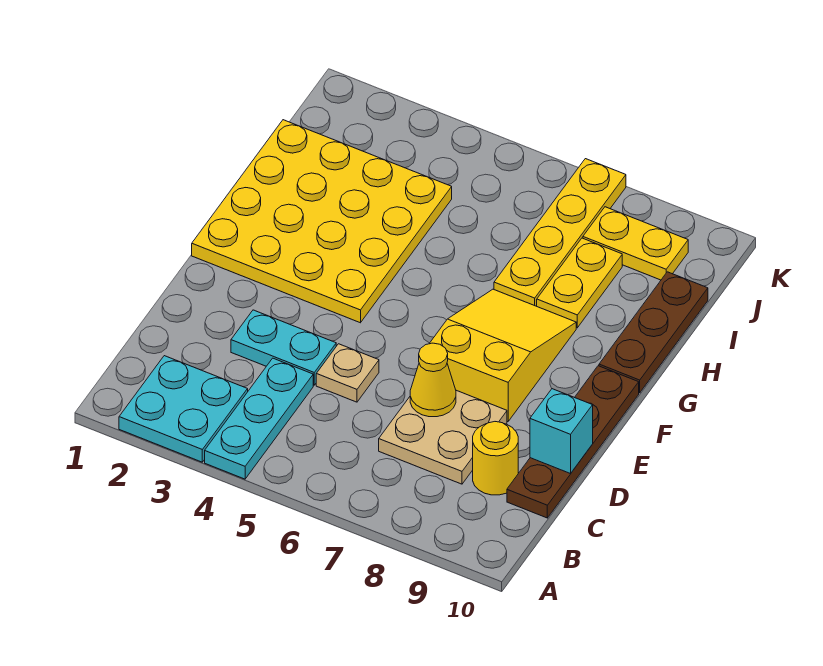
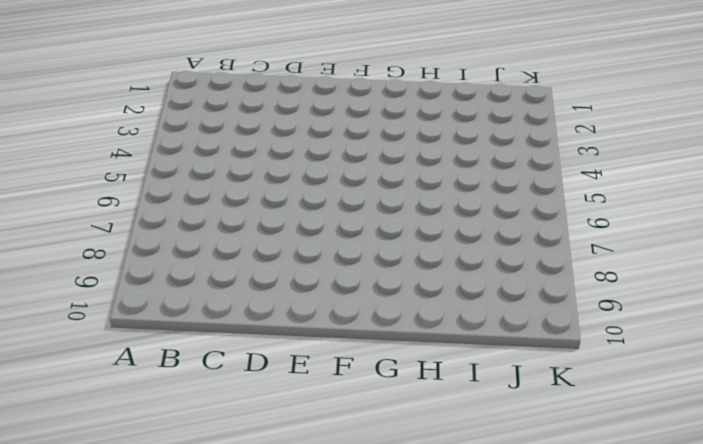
none -> cyan 2x2 plate [119,356,248,462]
none -> cyan 1x3 plate [205,358,313,479]
none -> tan 2x2 plate [379,390,507,484]

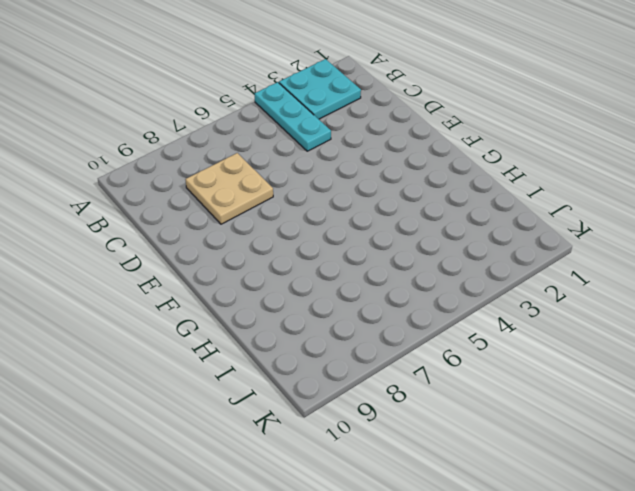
none -> yellow 1x1 round brick [473,422,518,495]
none -> brown 1x4 plate [507,366,639,518]
none -> cyan 1x2 plate [231,310,336,385]

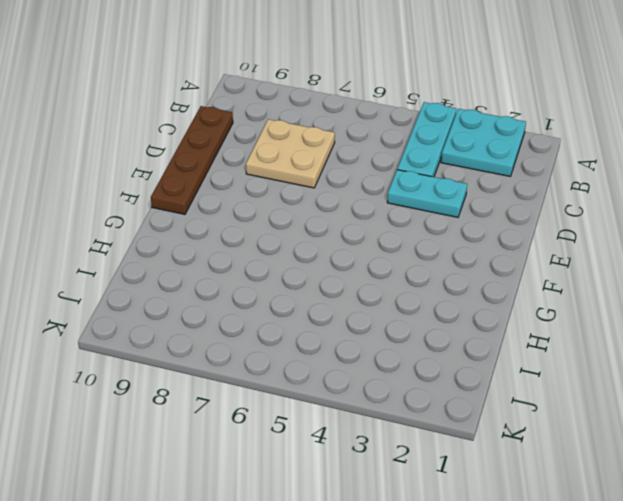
none -> yellow 1x1 round brick [473,422,518,495]
none -> tan 1x1 plate [316,344,379,402]
none -> yellow 2x3 slope [429,289,576,422]

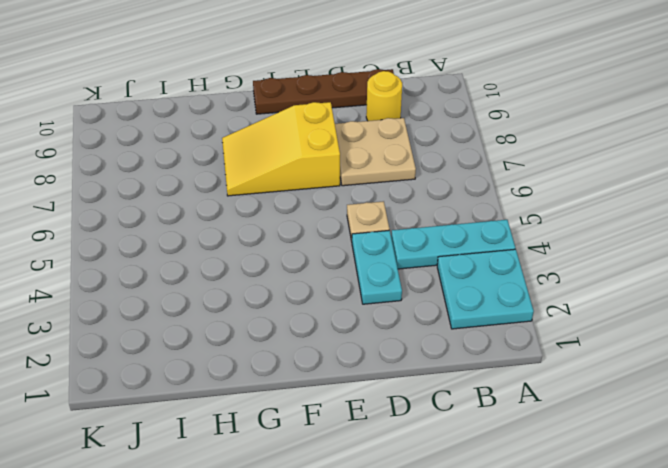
none -> yellow 4x4 plate [192,120,452,323]
none -> brown 1x3 plate [599,272,708,393]
none -> yellow 1x4 plate [494,159,626,306]

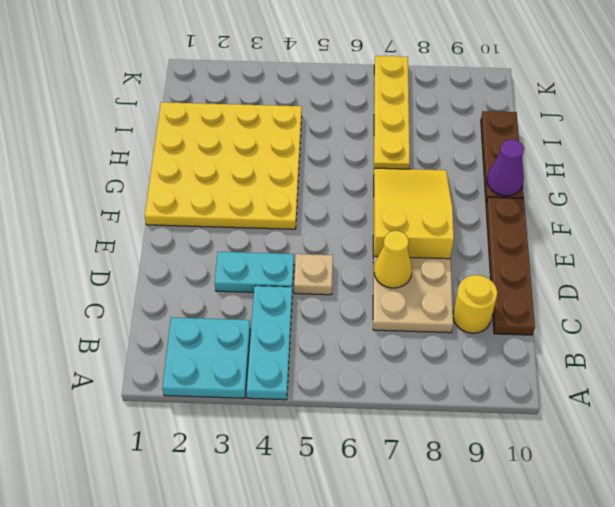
purple 1x1 cone [487,139,524,196] -> none
none -> yellow 1x2 plate [537,238,622,328]
none -> yellow 1x2 plate [583,207,688,280]
none -> cyan 1x1 brick [530,389,593,474]

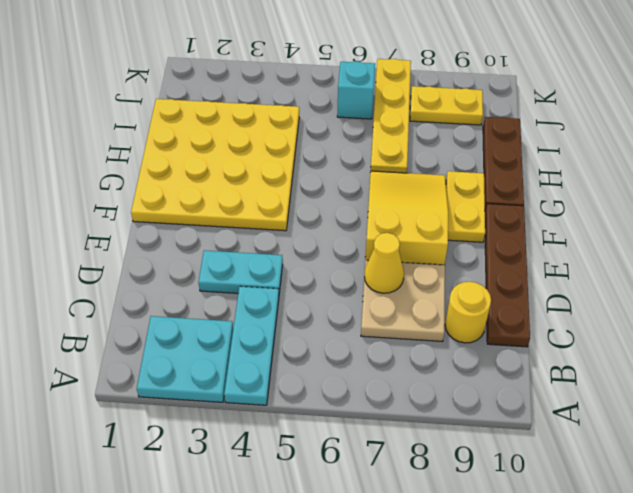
yellow 1x2 plate [446,171,485,242] -> yellow 1x2 plate moved to [537,238,622,328]
cyan 1x1 brick [337,61,375,119] -> cyan 1x1 brick moved to [530,389,593,474]
none -> tan 1x1 plate [316,344,379,402]

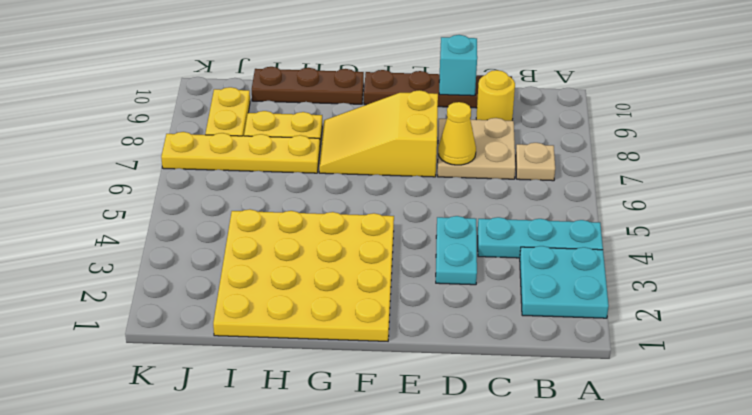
tan 1x1 plate [516,143,555,181] -> tan 1x1 plate moved to [316,344,379,402]

